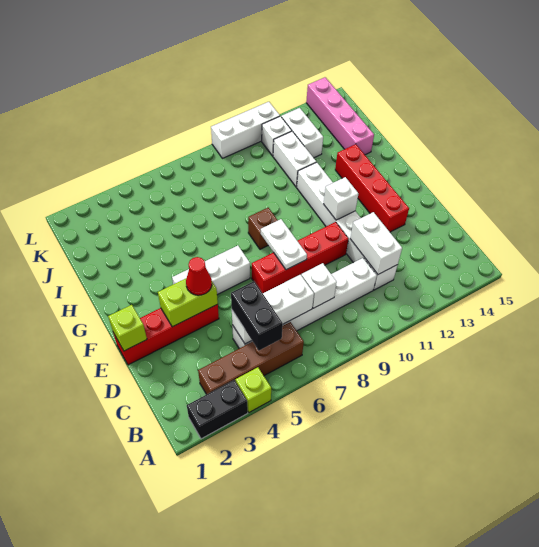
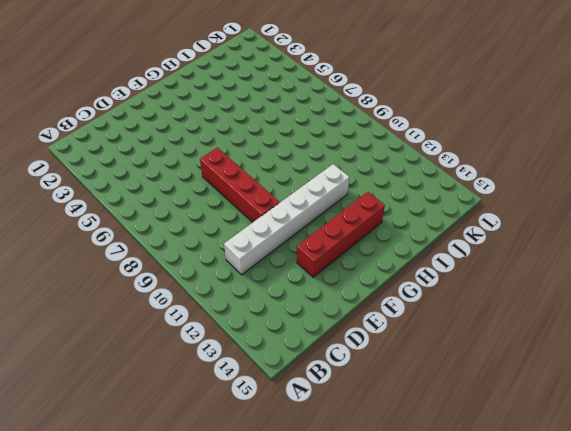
none -> black 1x2 brick [187,380,248,439]
none -> lime 1x1 brick [235,367,271,412]
none -> brown 1x4 brick [198,322,304,394]

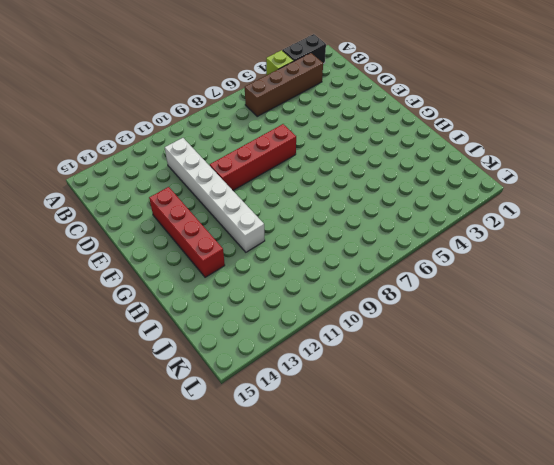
none -> white 1x6 brick [232,258,377,348]
none -> red 1x4 brick [113,304,219,365]
none -> white 1x3 brick [172,246,250,295]

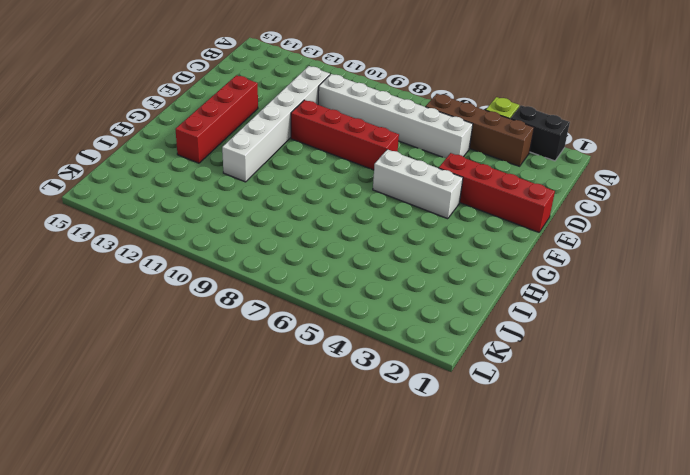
none -> brown 1x1 brick [248,208,278,249]
none -> white 1x2 brick [273,131,316,187]
none -> pink 1x4 brick [306,77,374,155]

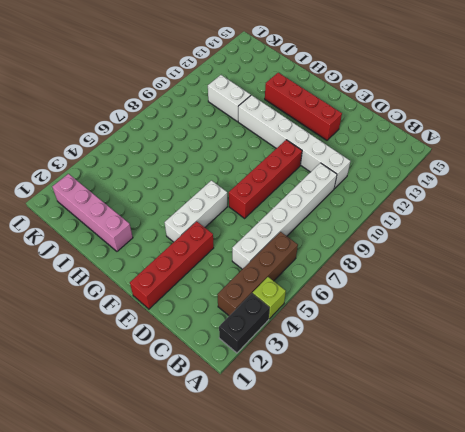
pink 1x4 brick [52,174,133,251] -> pink 1x4 brick moved to [306,77,374,155]
none -> brown 1x1 brick [248,208,278,249]
none -> white 1x2 brick [281,108,323,158]
none -> white 1x1 brick [262,116,292,156]

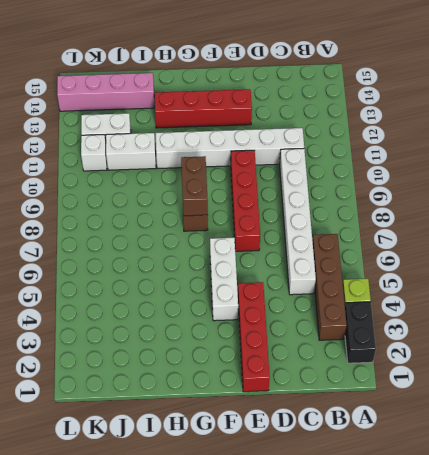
brown 1x2 brick [181,156,208,216] -> none
none -> white 1x3 brick [211,102,280,158]
none -> white 1x3 brick [232,275,314,344]
none -> white 1x1 brick [301,263,337,308]

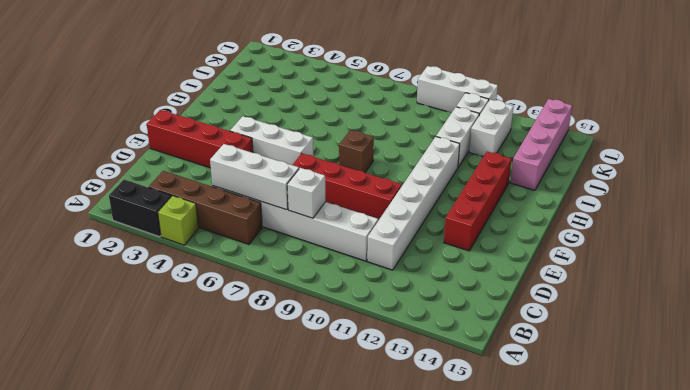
none -> white 1x2 brick [350,212,402,274]
none -> lime 1x1 brick [108,305,147,351]
none -> lime 1x2 brick [158,279,218,327]

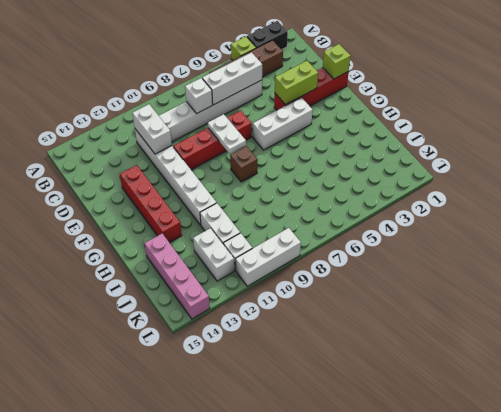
none -> white 1x1 brick [324,177,358,220]
none -> black 1x2 brick [231,281,283,350]
none -> red 1x1 cone [186,257,212,295]

